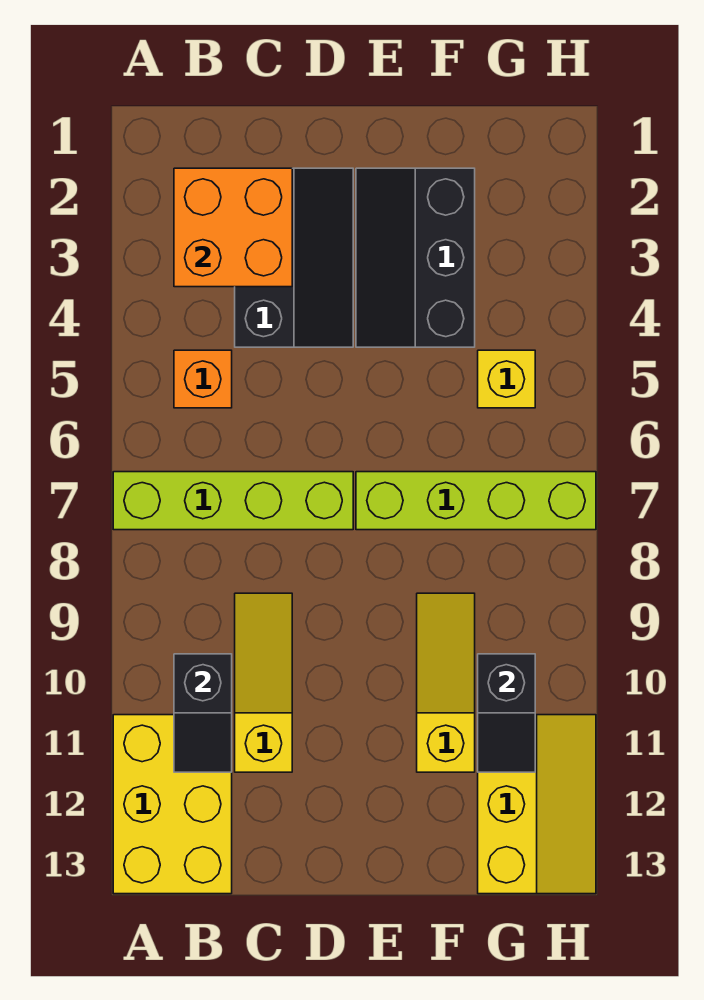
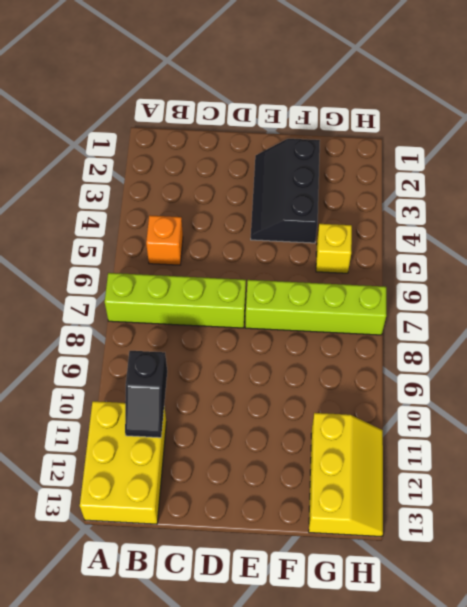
none -> black 2x3 slope [235,168,353,347]
none -> yellow 1x3 slope [235,593,292,772]
none -> yellow 1x3 slope [417,593,475,772]

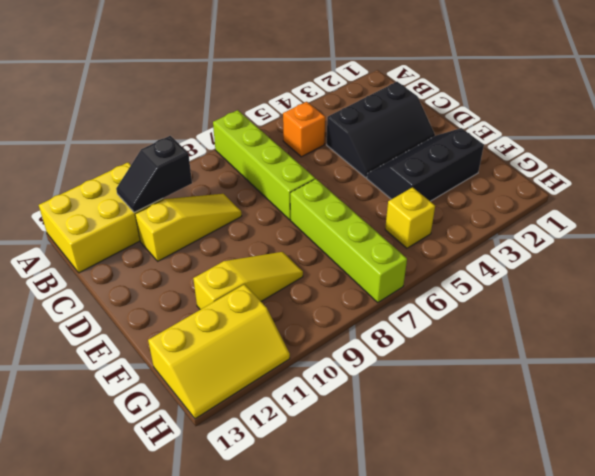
none -> orange 2x2 brick [174,168,292,287]
none -> black 1x2 slope [478,654,535,772]

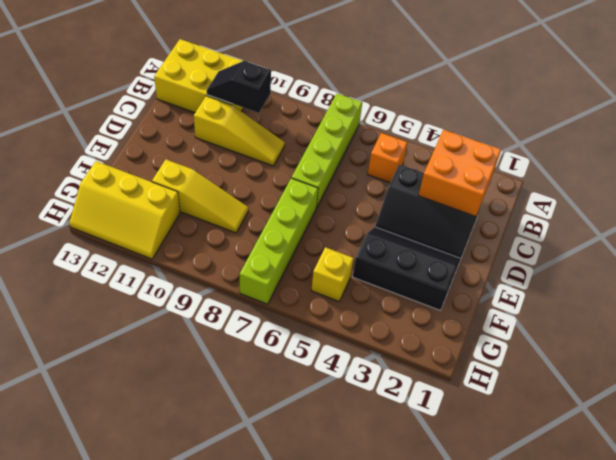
none -> black 1x2 slope [478,654,535,772]

